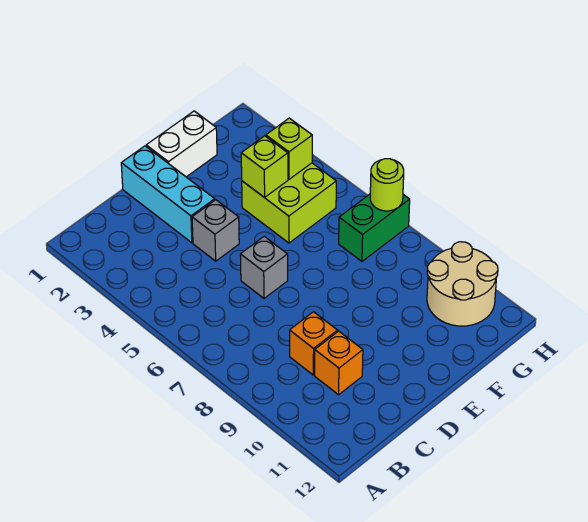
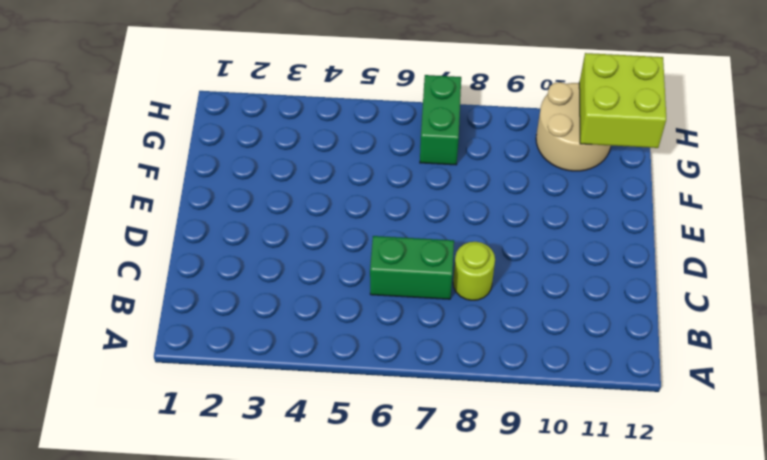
green 1x2 brick [370,236,454,299] -> none
lime 1x1 round brick [453,242,495,300] -> lime 1x1 round brick moved to [370,159,404,211]
lime 2x2 brick [579,53,666,148] -> lime 2x2 brick moved to [242,163,336,243]
none -> orange 1x1 brick [290,312,337,375]
none -> orange 1x1 brick [315,331,363,395]
none -> cyan 1x3 brick [121,146,215,243]

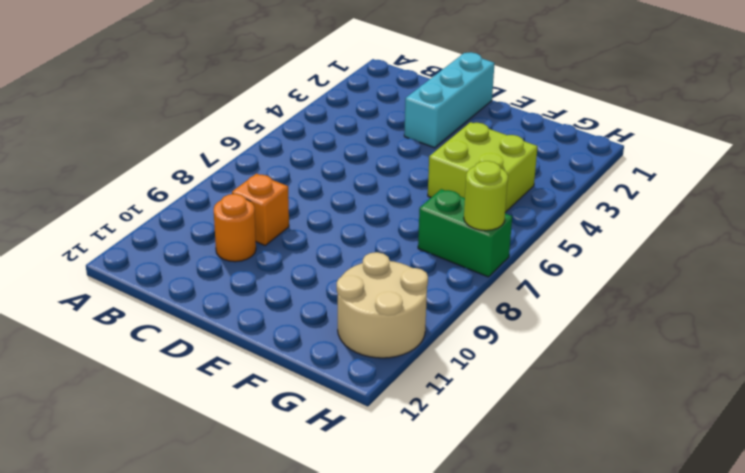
orange 1x1 round brick [214,194,256,262] -> orange 1x1 brick [315,331,363,395]
none -> grey 1x1 brick [192,200,239,261]
none -> grey 1x1 brick [240,236,288,298]
none -> white 1x2 brick [146,111,217,177]

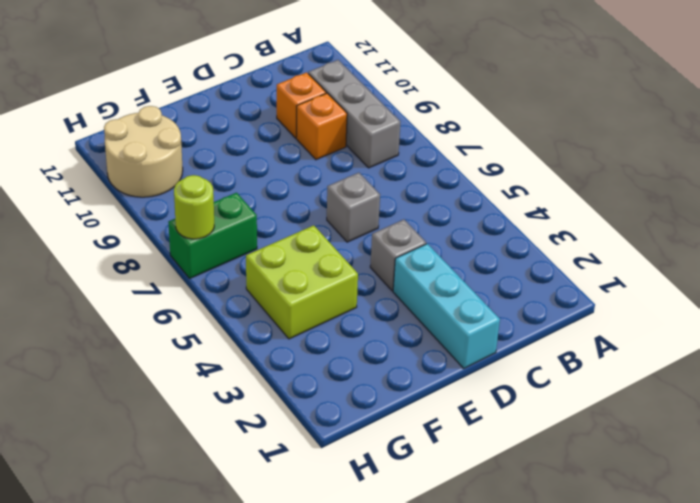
grey 1x3 brick [308,60,400,168] -> none
none -> white 1x2 brick [146,111,217,177]
none -> lime 1x1 brick [241,136,288,198]
none -> lime 1x1 brick [266,118,312,179]

